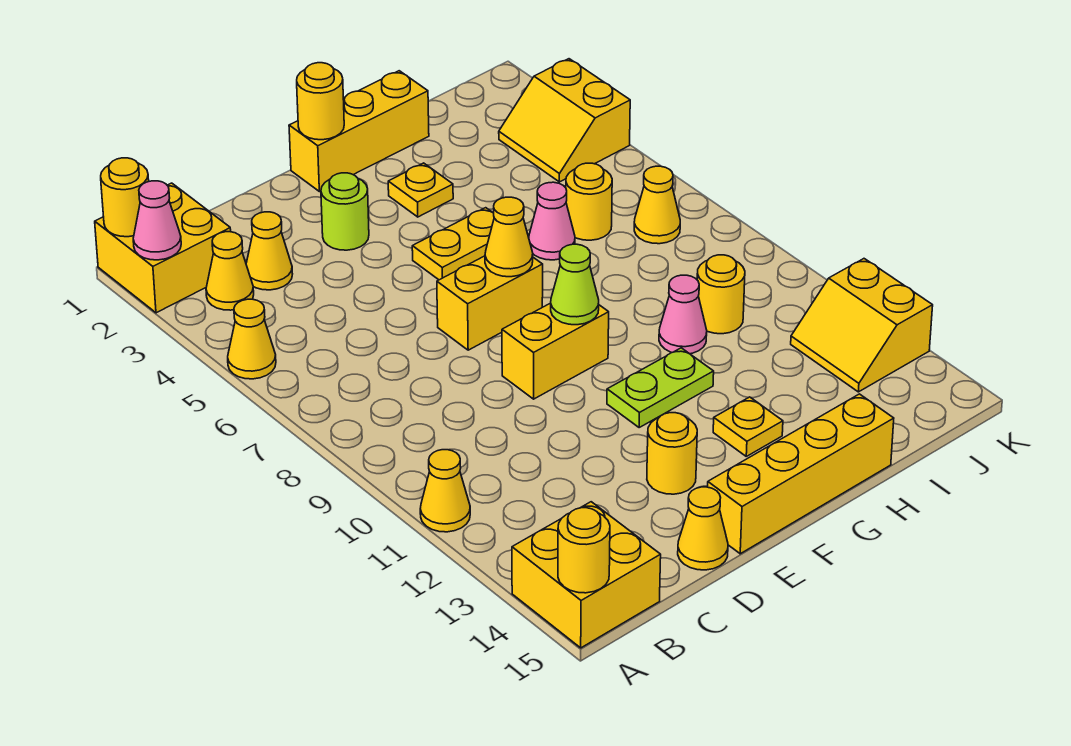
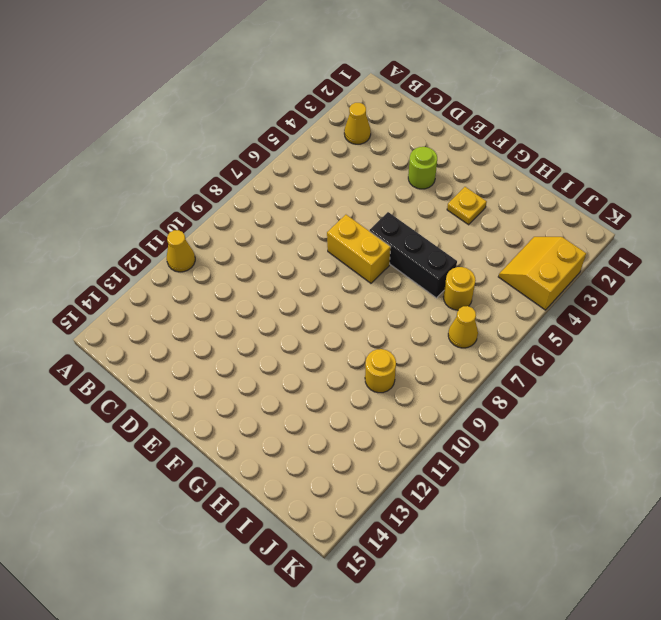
black 1x3 brick [370,212,457,298] -> pink 1x1 cone [529,182,575,260]
none -> yellow 2x2 brick [95,183,231,313]
none -> yellow 1x1 cone [228,299,276,379]
none -> yellow 2x2 brick [512,502,661,648]
none -> yellow 1x1 cone [246,212,292,290]

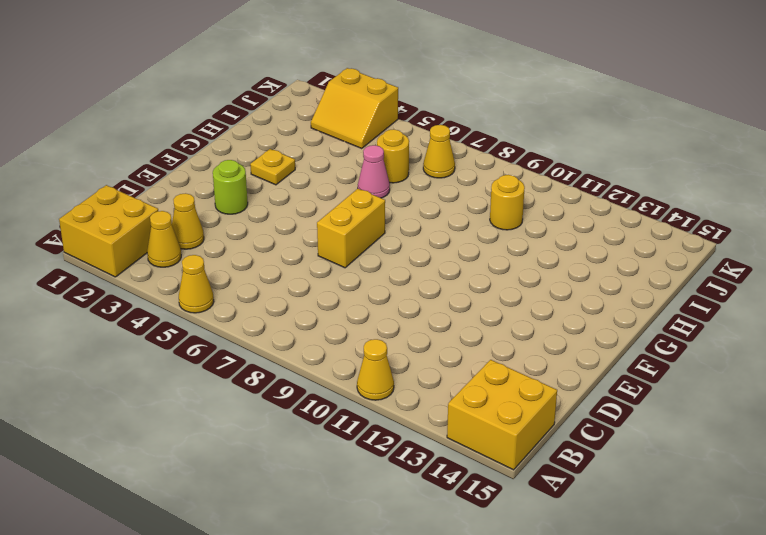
none -> yellow 1x1 cone [678,487,728,570]
none -> yellow 1x2 brick [502,303,609,399]
none -> yellow 1x1 round brick [647,413,697,494]
none -> yellow 1x4 brick [708,394,894,554]

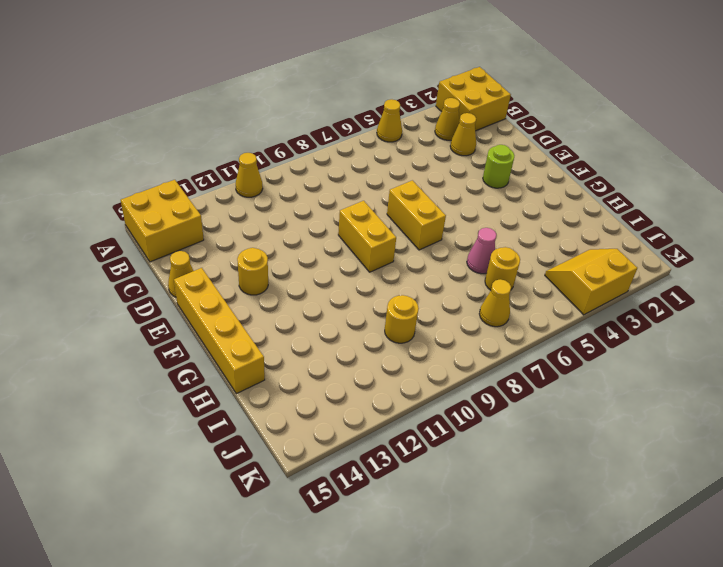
none -> yellow 1x3 brick [289,71,429,192]
none -> yellow 1x2 plate [412,208,494,280]
none -> lime 1x2 plate [607,348,714,427]
none -> yellow 1x1 plate [388,163,453,217]

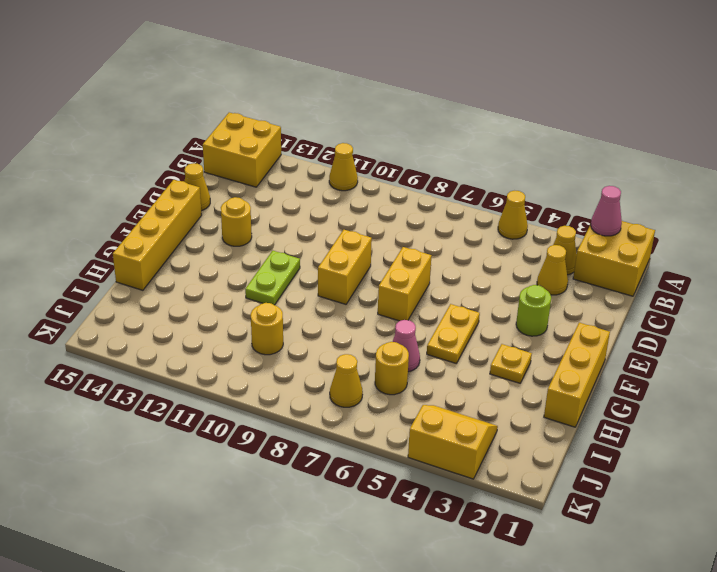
none -> yellow 1x1 plate [713,397,783,456]
none -> pink 1x1 cone [659,275,707,354]
none -> yellow 2x2 slope [791,259,933,392]
none -> yellow 1x1 round brick [101,158,149,237]

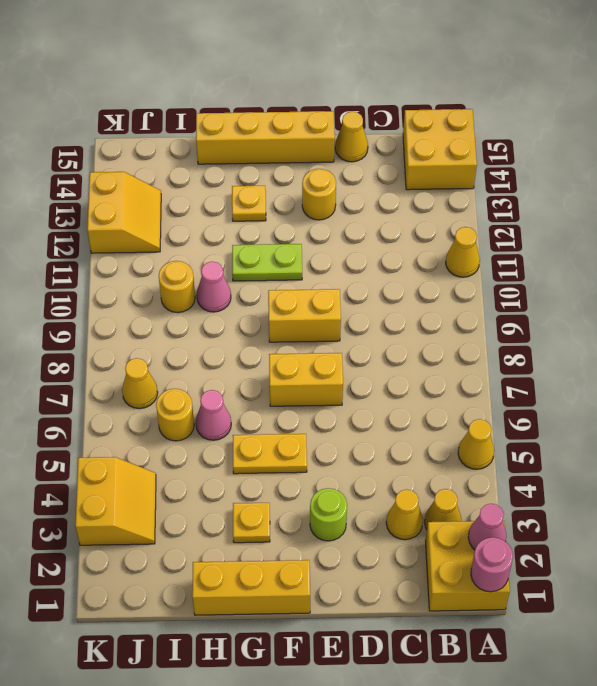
pink 1x1 round brick [471,537,513,592] -> yellow 1x1 round brick [101,158,149,237]
none -> yellow 1x1 round brick [558,508,610,593]
none -> yellow 1x1 round brick [297,63,344,140]
none -> yellow 1x1 cone [485,197,533,277]
none -> lime 1x1 cone [551,244,599,325]

